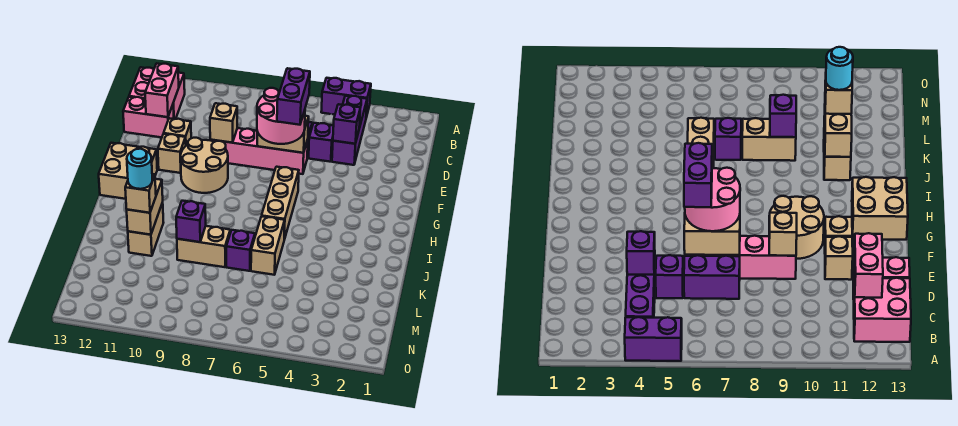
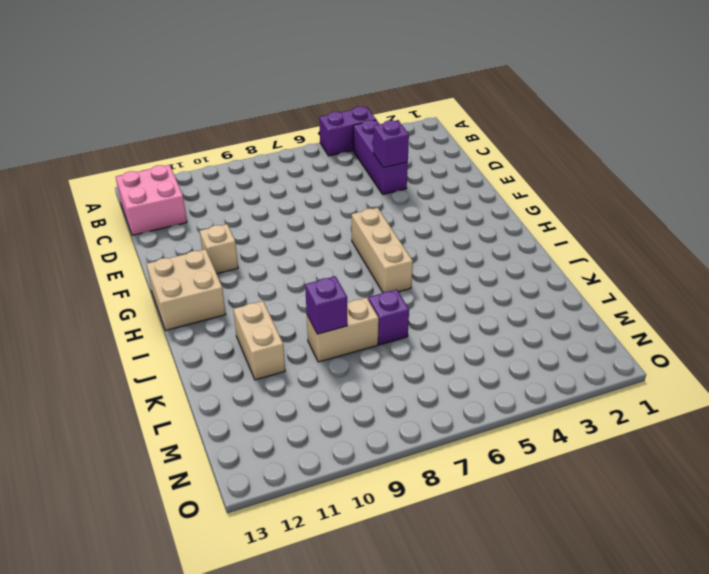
none -> purple 1x1 brick [309,123,334,162]
none -> purple 1x2 brick [684,255,740,299]
none -> pink 1x2 brick [123,97,174,137]

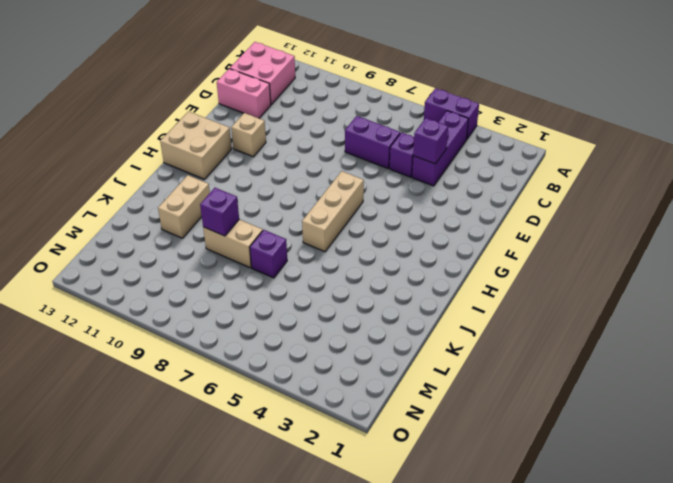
none -> pink 1x4 brick [210,128,308,174]
none -> tan 1x1 brick [164,118,191,146]
none -> tan 2x2 round brick [181,138,228,193]

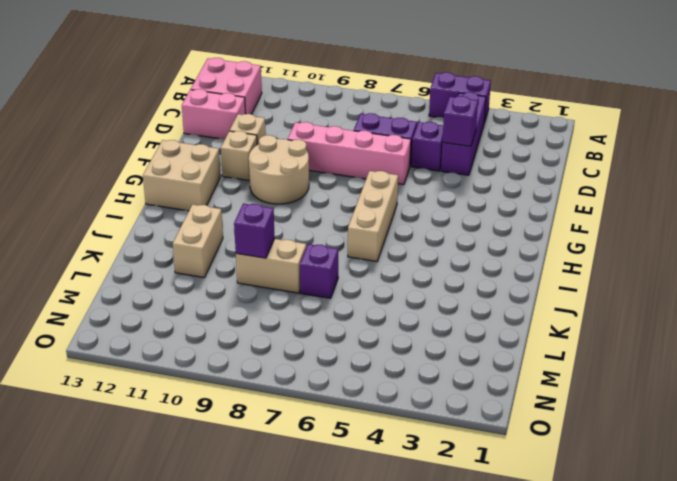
none -> tan 1x2 brick [251,216,285,275]
none -> pink 1x2 brick [145,63,179,117]
none -> tan 1x2 brick [257,116,309,153]

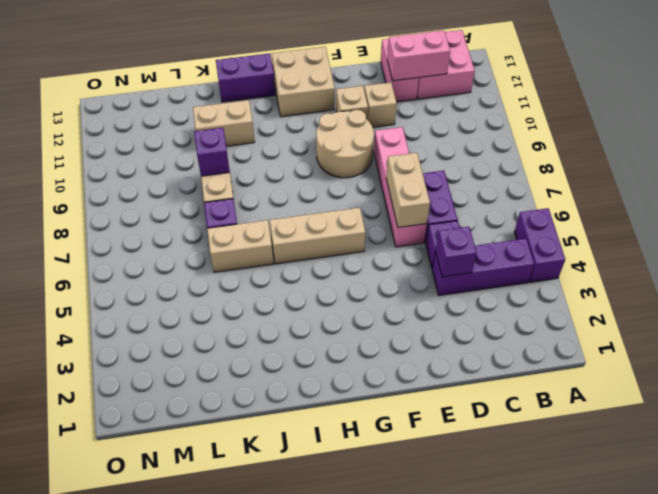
purple 1x2 brick [216,53,275,102] -> purple 1x2 brick moved to [277,68,310,125]
none -> tan 1x1 brick [210,103,237,143]
none -> tan 1x2 brick [127,179,163,235]
none -> pink 2x2 round brick [257,88,305,144]

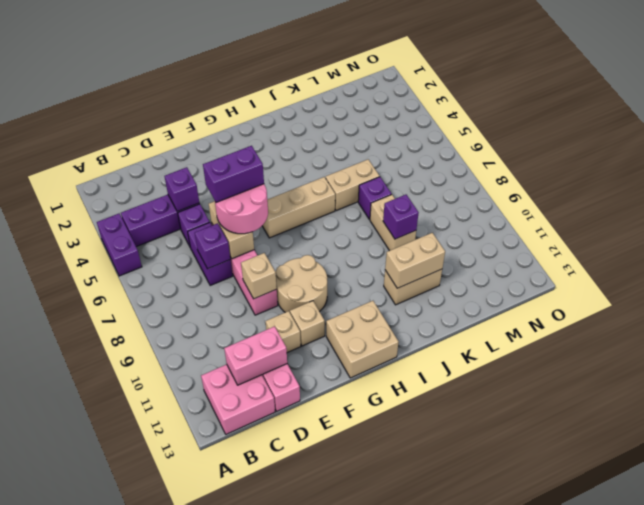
purple 1x1 brick [195,223,230,269] -> none
none -> tan 1x1 brick [125,174,156,213]
none -> cyan 1x1 round brick [127,149,152,189]

